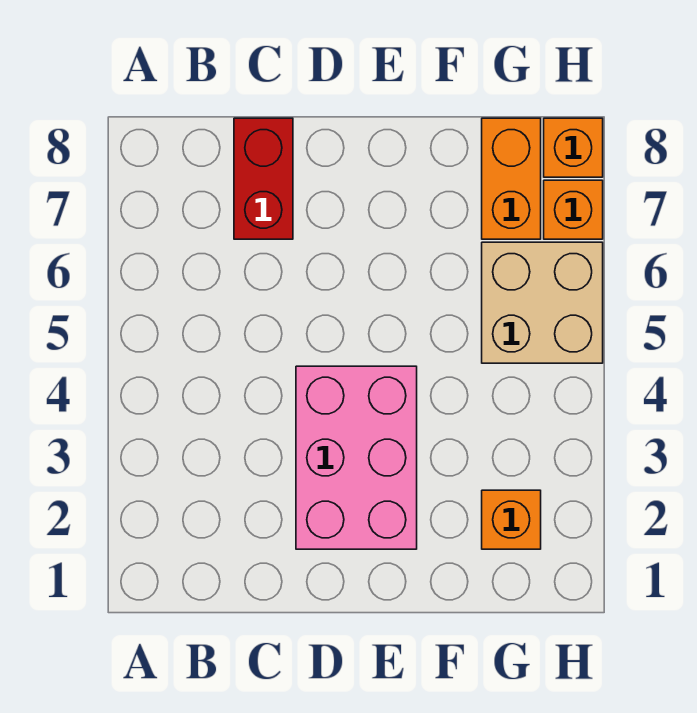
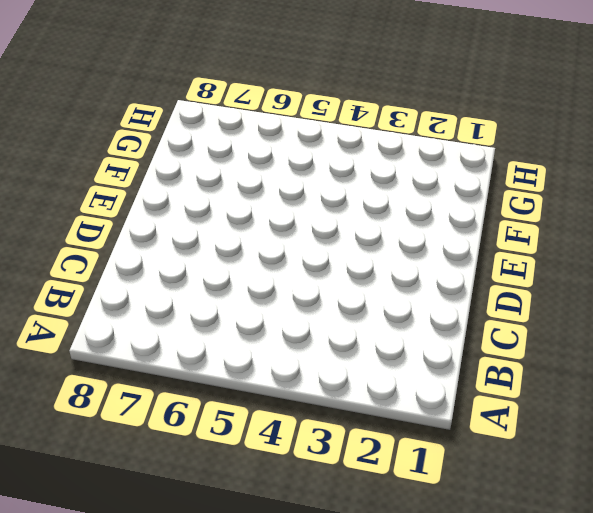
none -> red 1x2 brick [234,118,293,239]
none -> pink 2x3 brick [296,366,417,549]

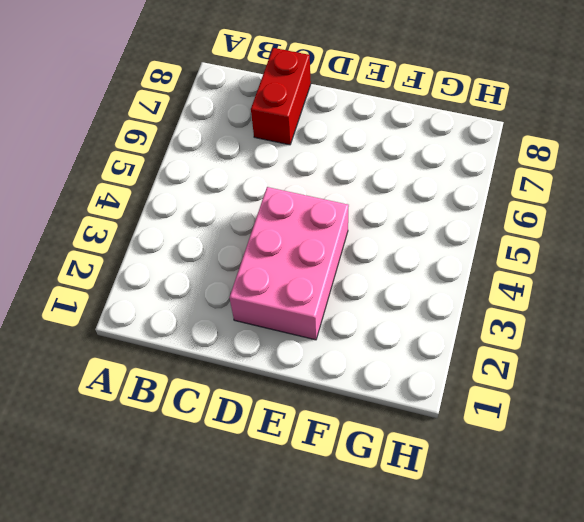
none -> orange 1x1 brick [482,490,541,549]
none -> tan 2x2 brick [482,242,603,363]

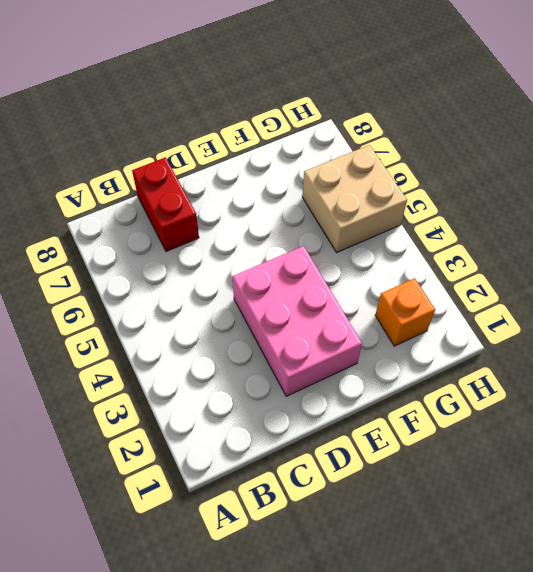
none -> orange 1x2 brick [482,118,541,239]
none -> orange 1x1 brick [544,180,603,239]

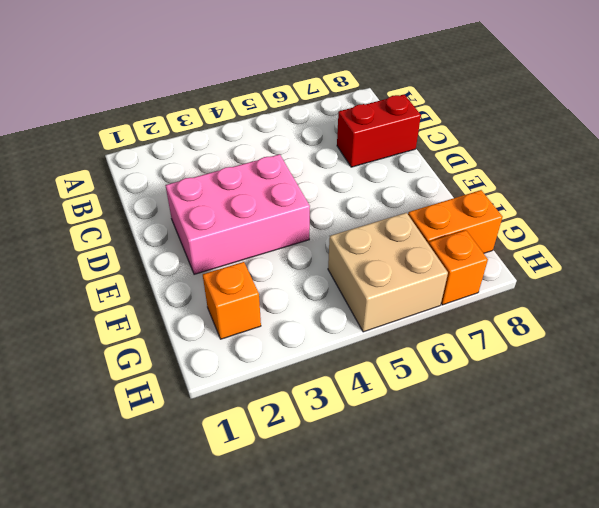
none -> orange 1x1 brick [544,118,603,177]

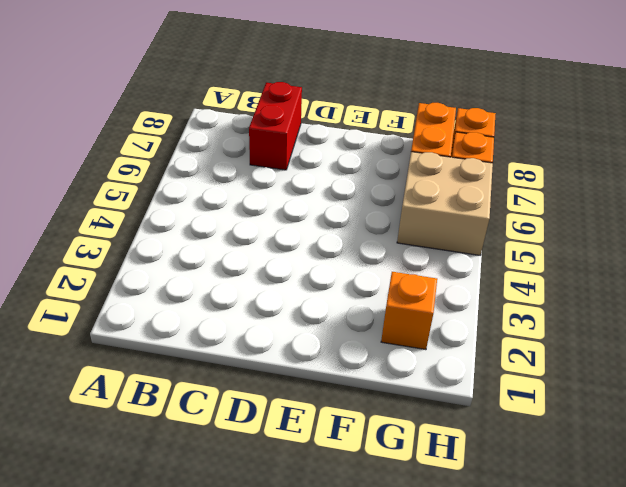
none -> pink 2x3 brick [296,366,417,549]

